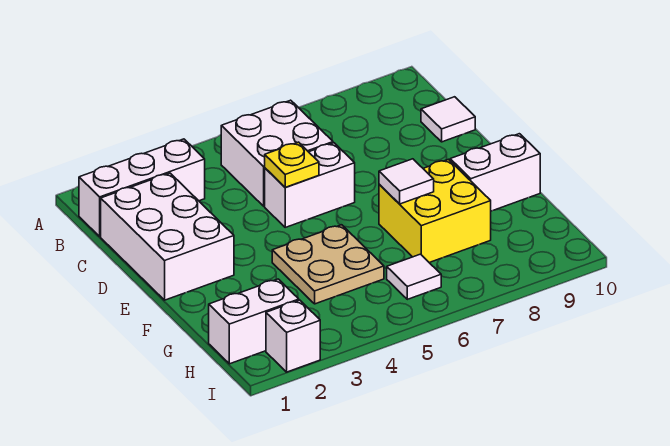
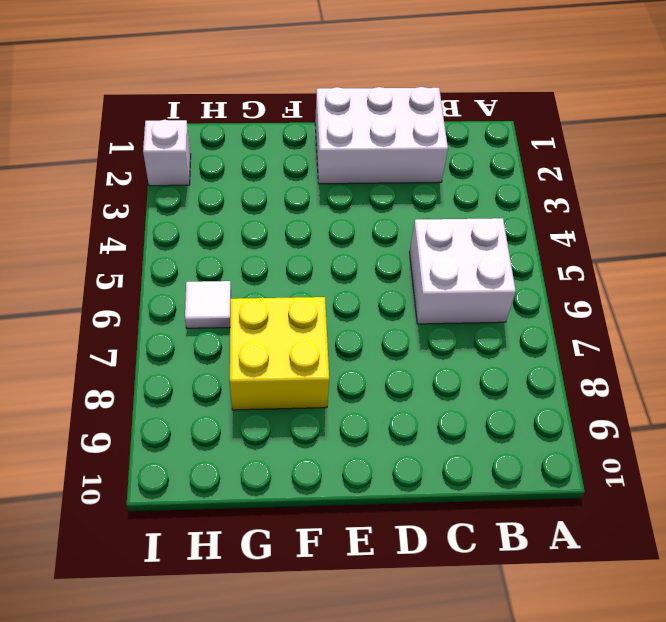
none -> white 1x3 brick [79,139,205,236]
none -> white 1x1 tile [421,97,475,142]
none -> white 1x2 brick [265,143,355,227]

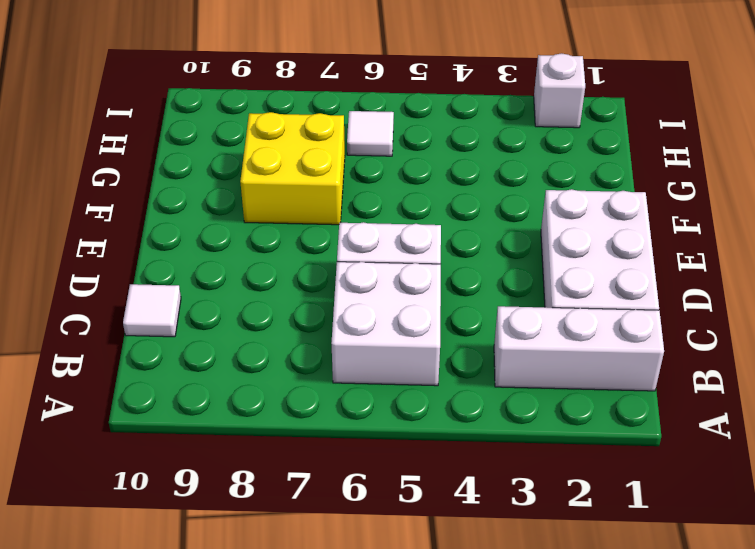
none -> tan 2x2 plate [272,225,384,304]
none -> white 1x2 brick [450,134,540,211]
none -> white 1x2 brick [209,279,299,364]

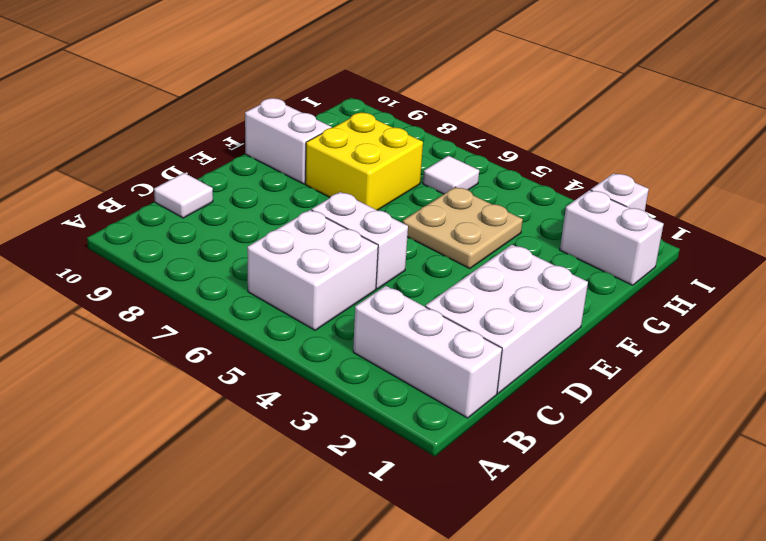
none -> yellow 1x1 plate [265,142,319,187]
none -> white 1x1 tile [379,159,434,204]

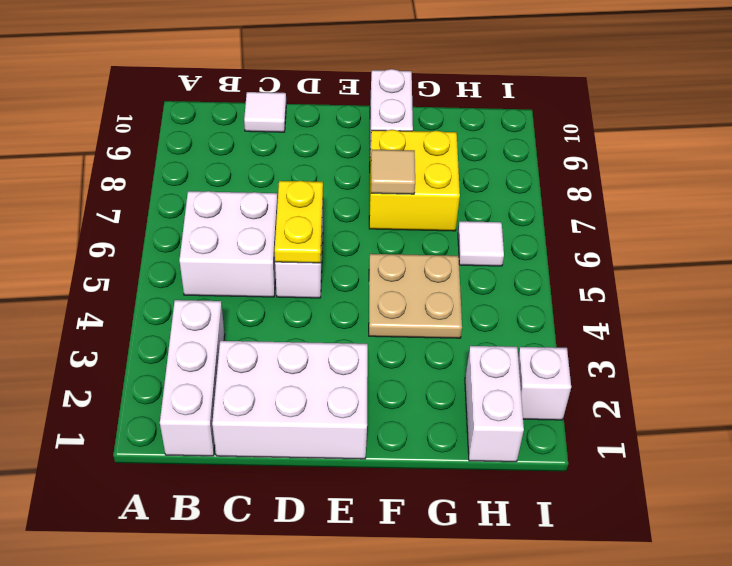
yellow 1x2 plate [275,181,323,263] -> yellow 1x1 plate [265,142,319,187]
tan 1x1 tile [371,150,415,194] -> white 1x1 tile [379,159,434,204]

